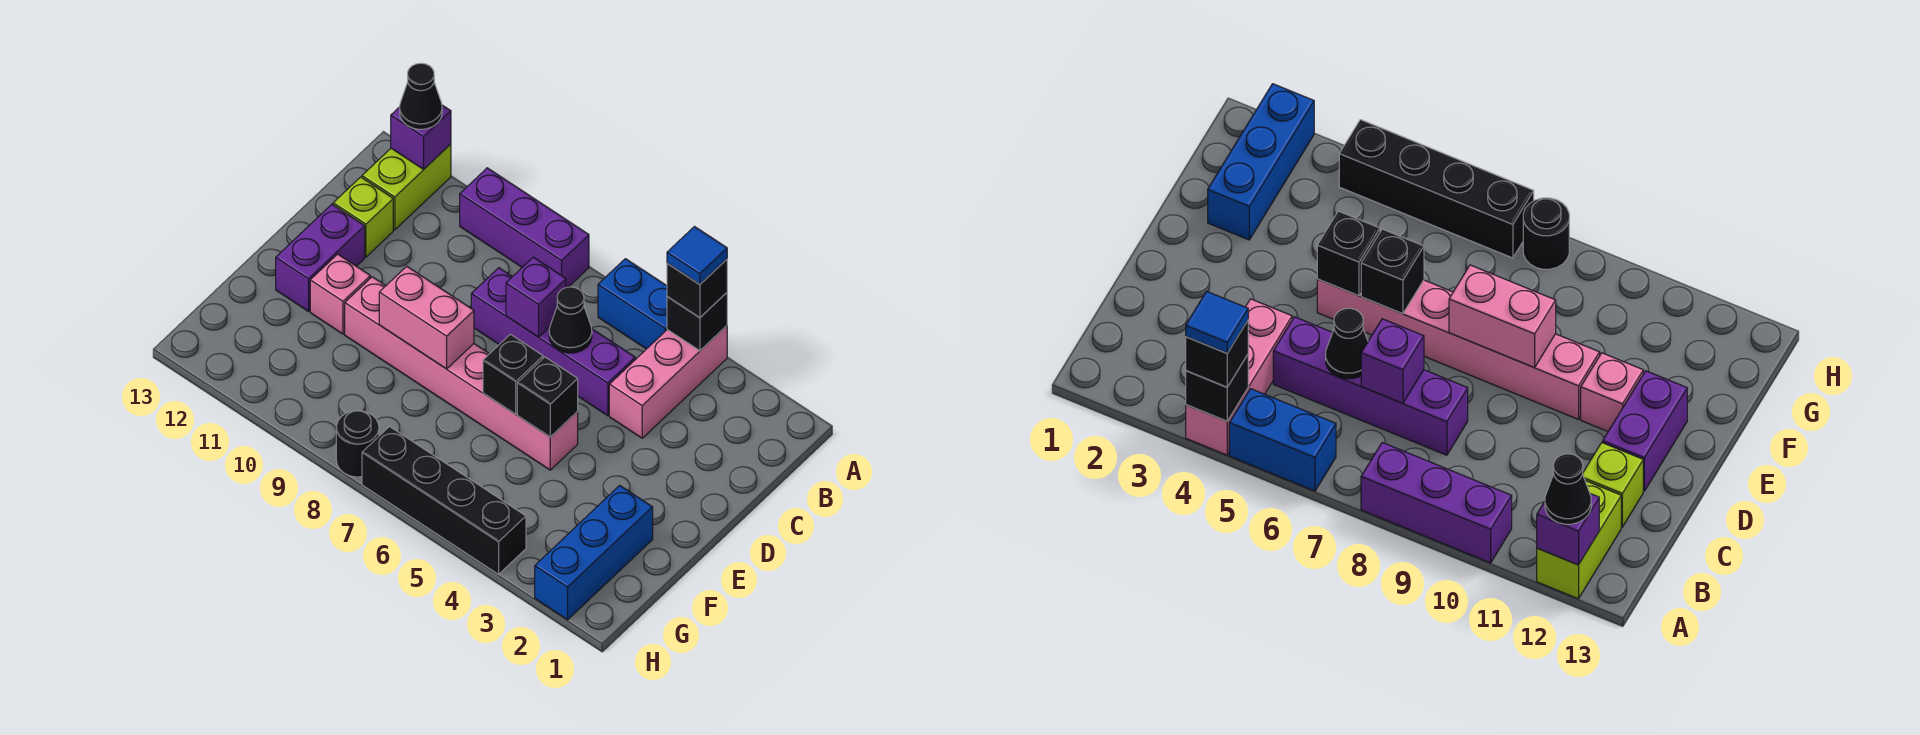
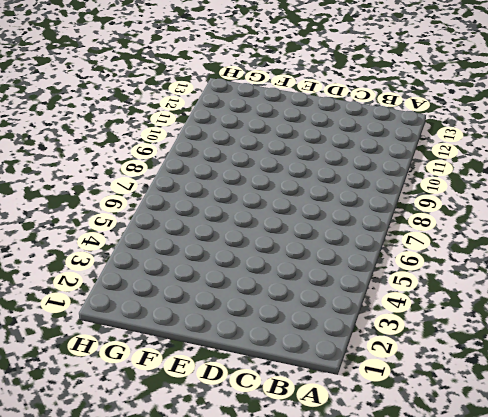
none -> pink 1x3 brick [609,326,727,438]
none -> blue 1x2 brick [598,259,667,349]
none -> purple 1x3 brick [460,168,589,288]

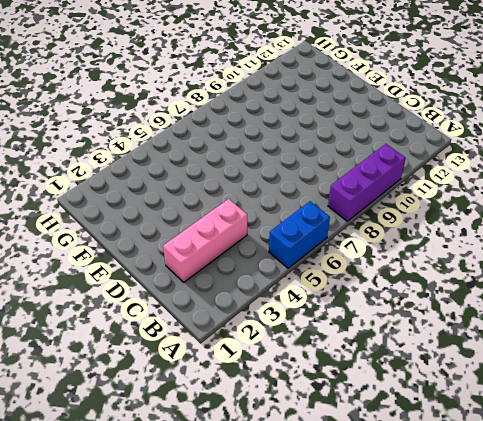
pink 1x3 brick [163,199,247,282] -> pink 1x3 brick turned to [609,326,727,438]
none -> lime 1x2 brick [362,144,451,230]
none -> purple 1x4 brick [471,268,635,416]
none -> lime 1x1 brick [333,177,393,257]

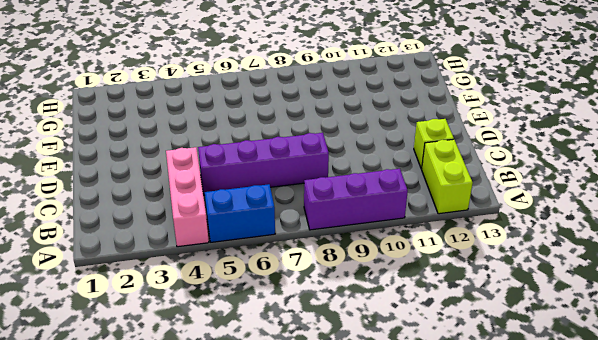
none -> purple 1x2 brick [276,204,365,311]
none -> pink 1x6 brick [345,277,578,470]
none -> pink 1x1 brick [310,254,370,334]

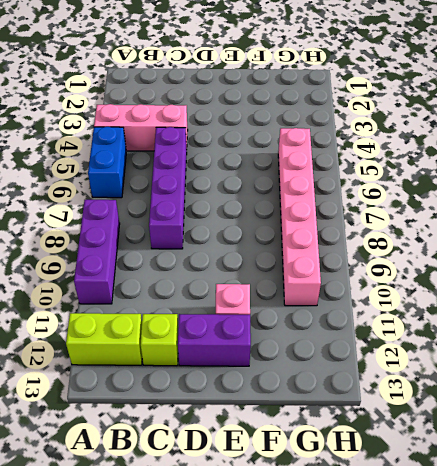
pink 1x6 brick [278,128,321,306] -> pink 1x6 brick moved to [345,277,578,470]
none -> blue 1x3 brick [535,485,653,620]
none -> black 1x4 brick [362,427,526,574]
none -> black 1x1 round brick [336,411,379,477]

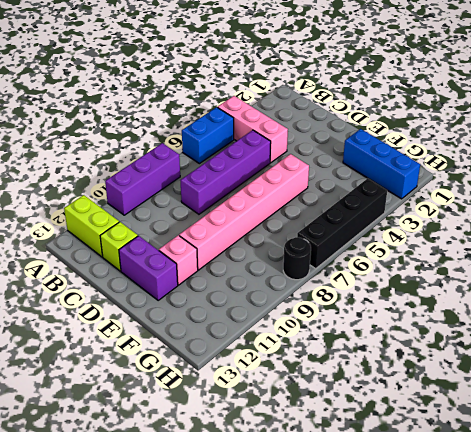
none -> black 1x1 brick [667,293,727,351]
none -> purple 1x1 brick [391,105,451,169]
none -> black 1x1 cone [549,287,592,353]

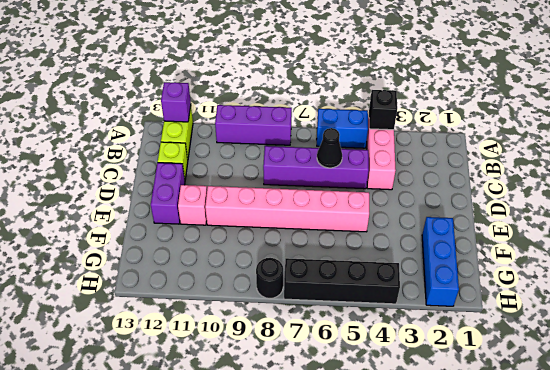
none -> purple 1x1 brick [506,257,566,337]
none -> black 1x1 brick [517,357,578,437]
none -> black 1x1 brick [483,334,543,414]

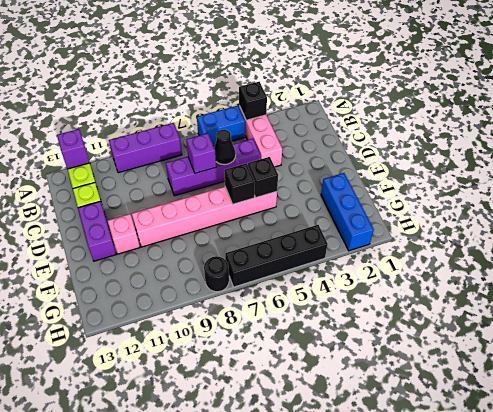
none -> pink 1x2 brick [379,266,474,369]
none -> black 1x1 brick [667,259,727,318]
none -> black 1x1 cone [400,63,442,129]

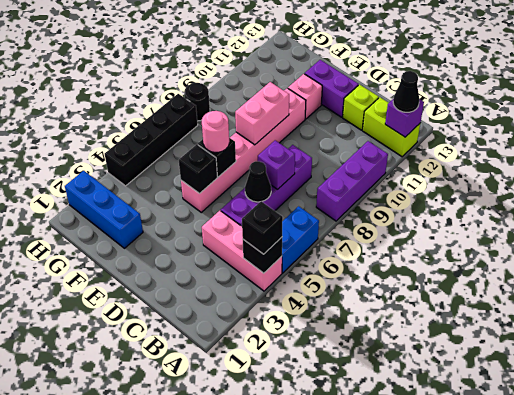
pink 1x1 round brick [202,111,229,153] -> none
none -> blue 1x1 tile [667,227,727,284]

